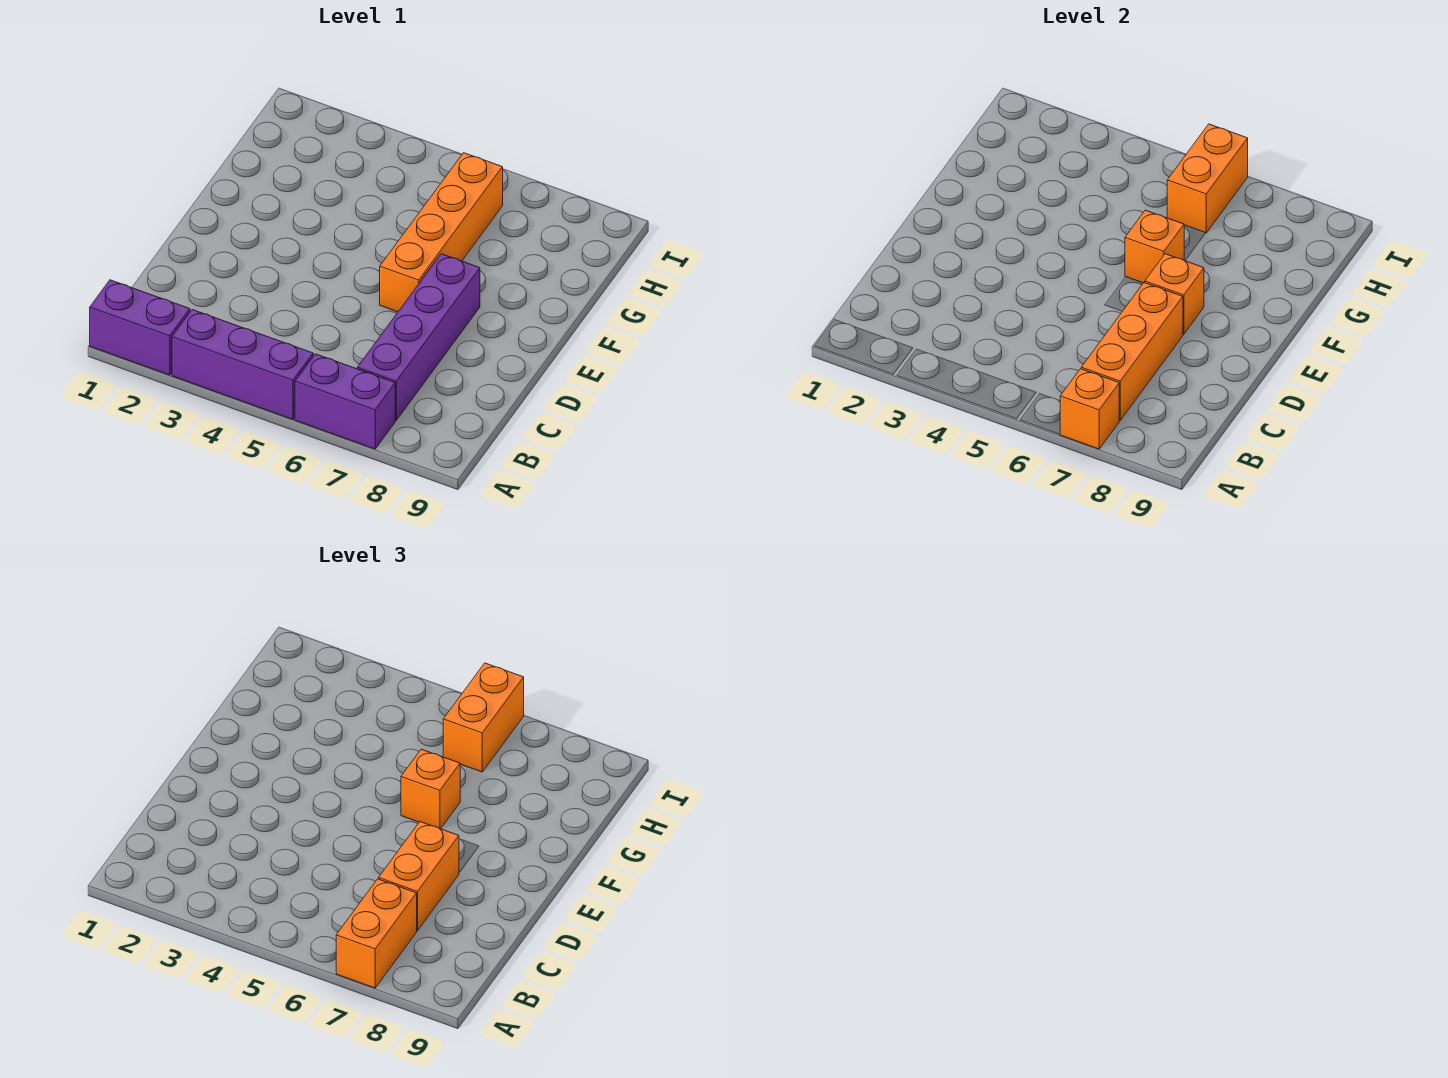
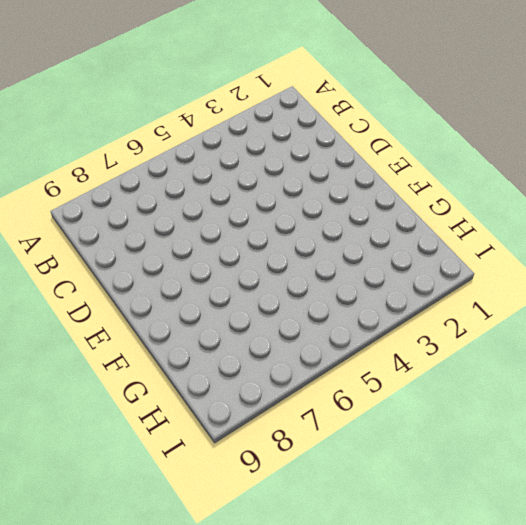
none -> purple 1x2 brick [90,280,190,375]
none -> purple 1x3 brick [172,310,313,419]
none -> purple 1x2 brick [295,354,395,449]

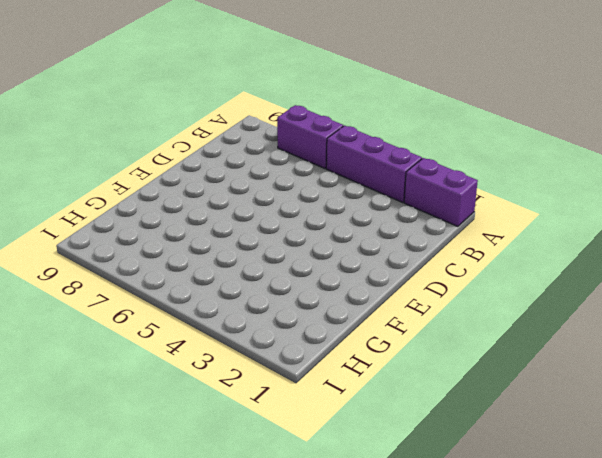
none -> purple 1x4 brick [357,254,480,420]
none -> orange 1x4 brick [380,153,503,312]
none -> orange 1x1 brick [1060,369,1119,449]

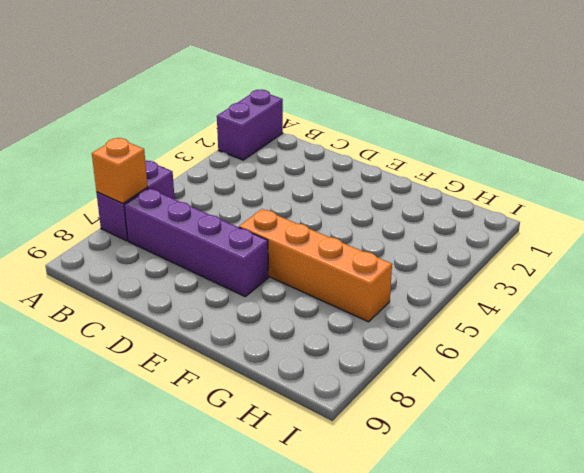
none -> purple 1x3 brick [172,310,313,419]
none -> orange 1x3 brick [1081,283,1183,420]
none -> orange 1x1 brick [1145,254,1204,334]

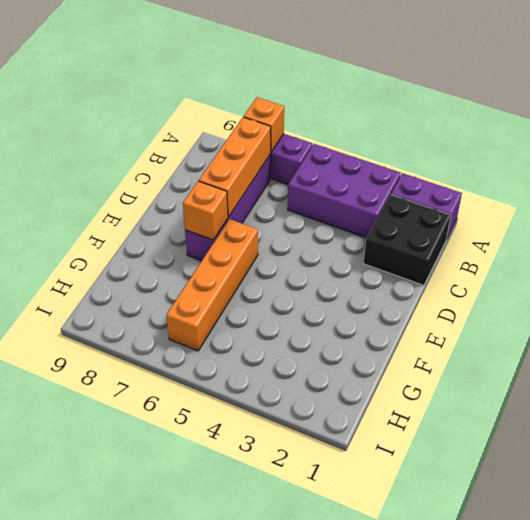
purple 2x3 brick [288,144,401,238] -> purple 1x3 brick [172,310,313,419]
black 2x2 brick [364,195,451,285] -> none
none -> orange 1x1 brick [1125,210,1184,283]
none -> orange 1x2 brick [1167,124,1248,233]
none -> orange 1x2 brick [336,879,417,988]

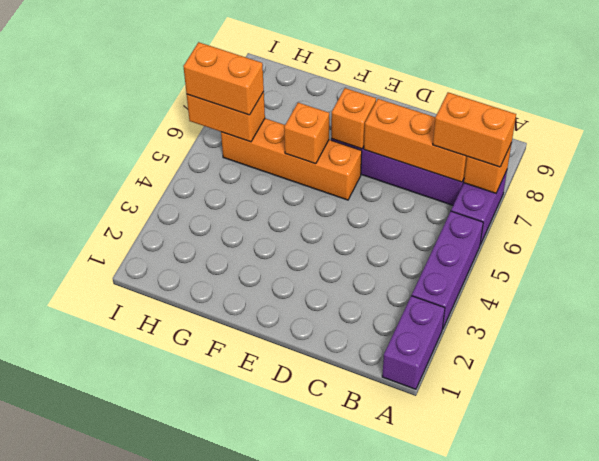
none -> orange 1x2 brick [379,822,459,931]
none -> orange 1x1 brick [401,749,460,829]

